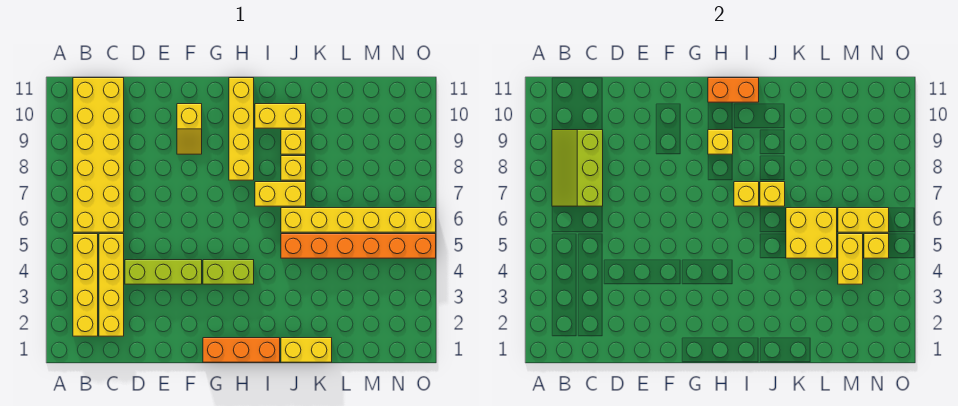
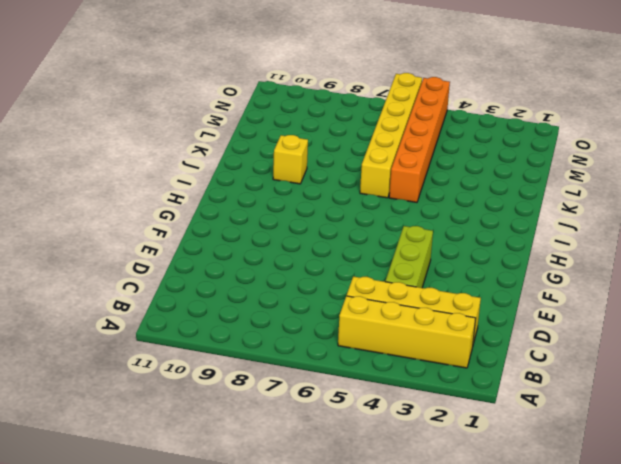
none -> yellow 2x6 brick [73,78,124,232]
none -> yellow 1x2 slope [177,104,202,154]
none -> orange 1x3 brick [203,338,280,362]

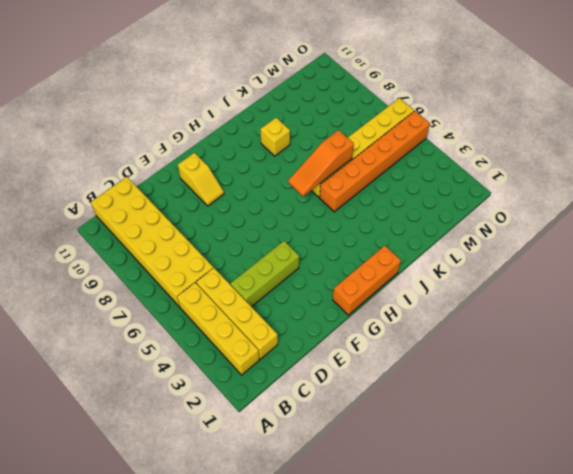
orange 1x3 slope [288,130,354,196] -> yellow 2x2 brick [786,208,837,258]
none -> lime 1x2 brick [203,260,254,284]
none -> yellow 1x4 brick [229,78,254,180]
none -> yellow 1x2 brick [255,182,306,206]

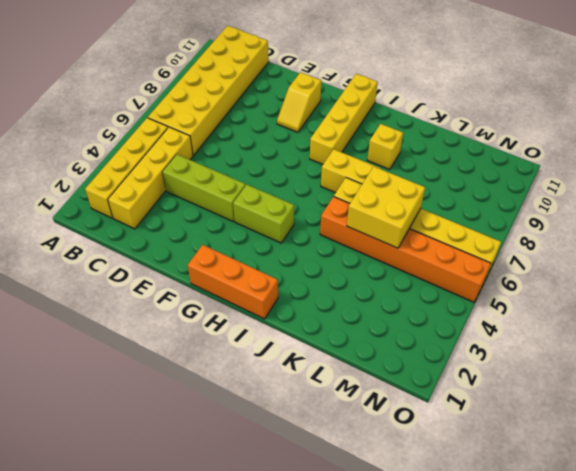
none -> yellow 1x2 brick [255,104,306,128]
none -> yellow 1x2 brick [281,338,332,362]
none -> yellow 1x1 brick [281,156,306,180]

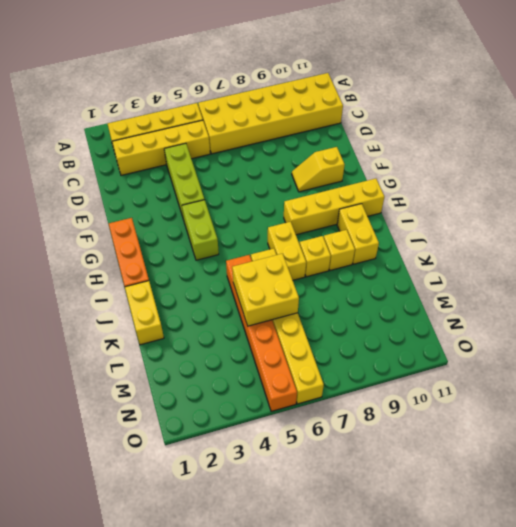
none -> lime 2x3 slope [552,130,603,206]
none -> yellow 1x1 brick [708,130,733,154]
none -> orange 1x2 brick [708,78,759,102]

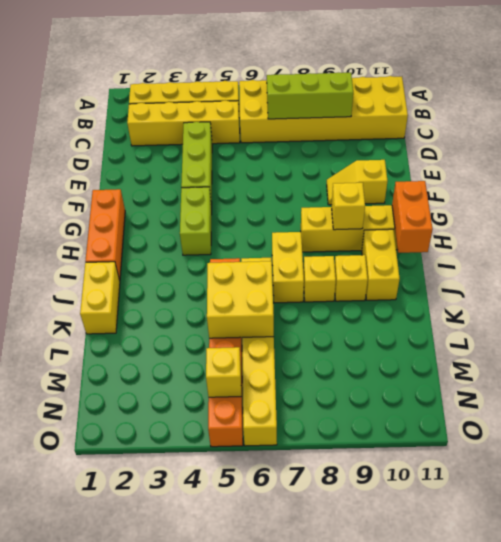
none -> yellow 1x1 brick [734,182,759,206]
none -> yellow 1x1 brick [760,182,785,206]
none -> yellow 1x2 brick [838,234,863,284]

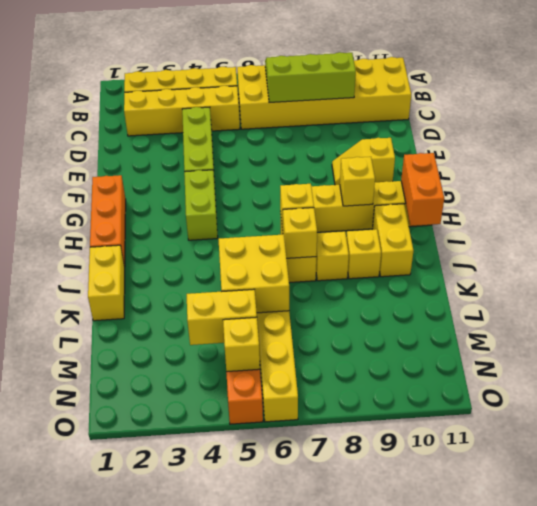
none -> yellow 1x2 brick [838,208,889,232]

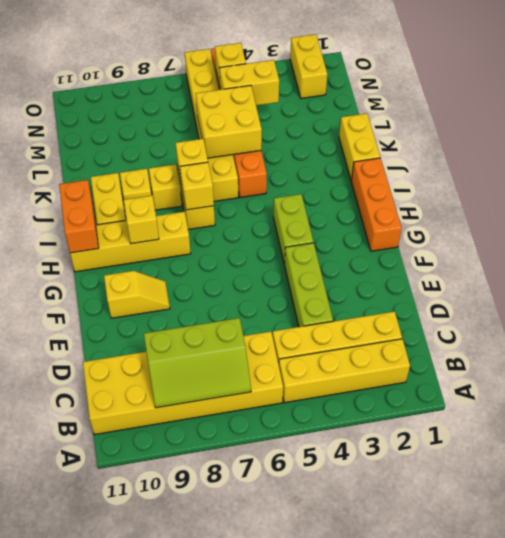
yellow 1x2 brick [290,34,327,98] -> yellow 1x2 brick moved to [838,208,889,232]

